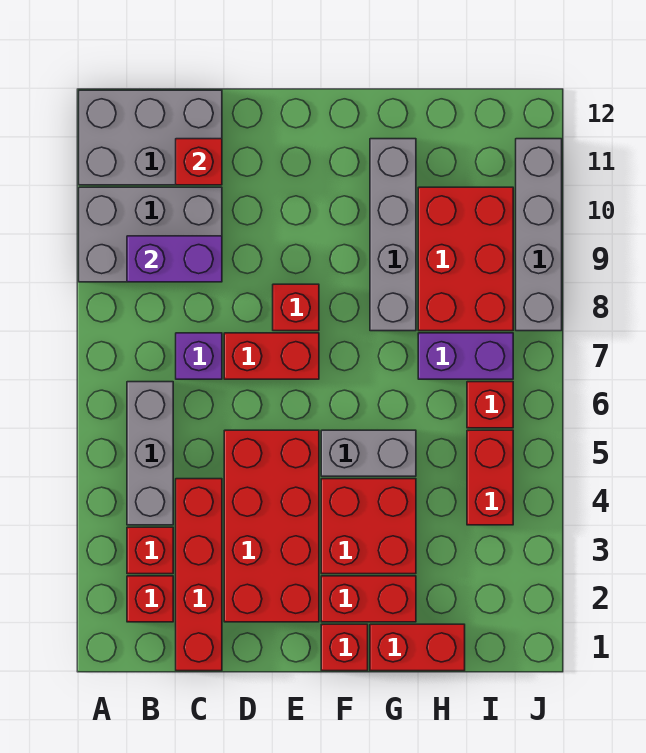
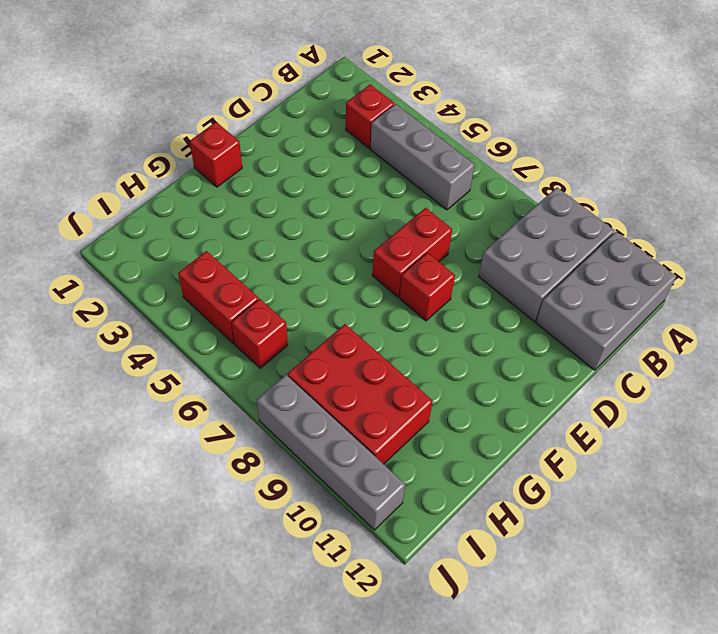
none -> red 1x1 brick [127,576,173,622]
none -> red 1x4 brick [176,479,222,671]
none -> purple 1x1 brick [176,333,222,379]

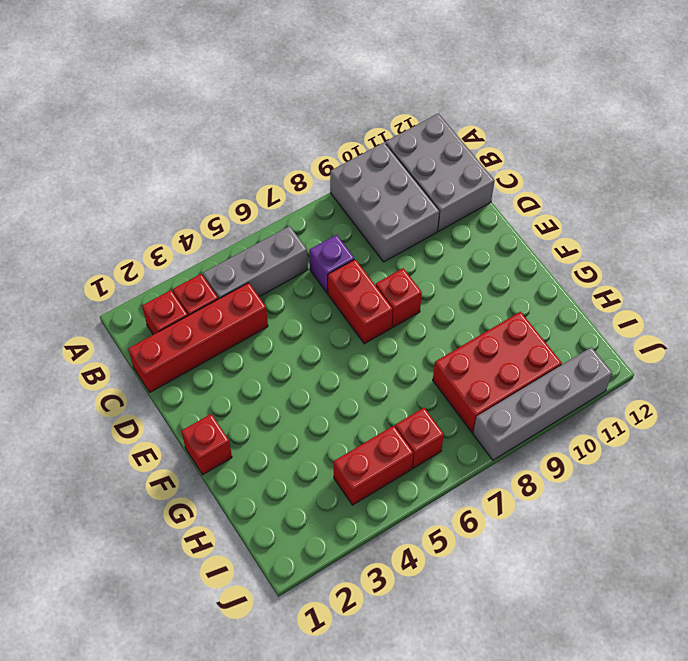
none -> red 2x4 brick [224,430,319,622]
none -> red 1x2 brick [321,576,416,622]
none -> red 2x2 brick [321,479,416,574]

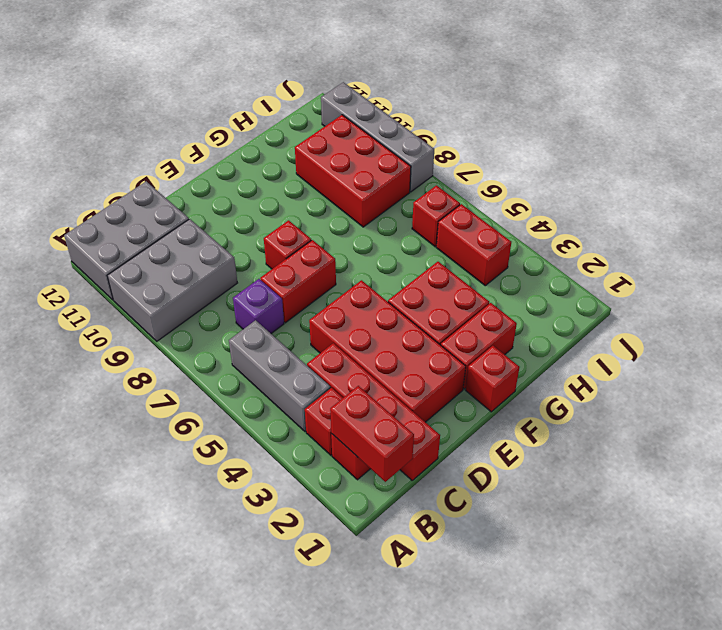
red 1x2 brick [330,386,414,482] -> red 1x2 brick turned to [370,624,465,671]
none -> grey 1x2 brick [321,430,416,476]
none -> grey 1x4 brick [370,139,416,331]
none -> purple 1x2 brick [418,333,513,379]

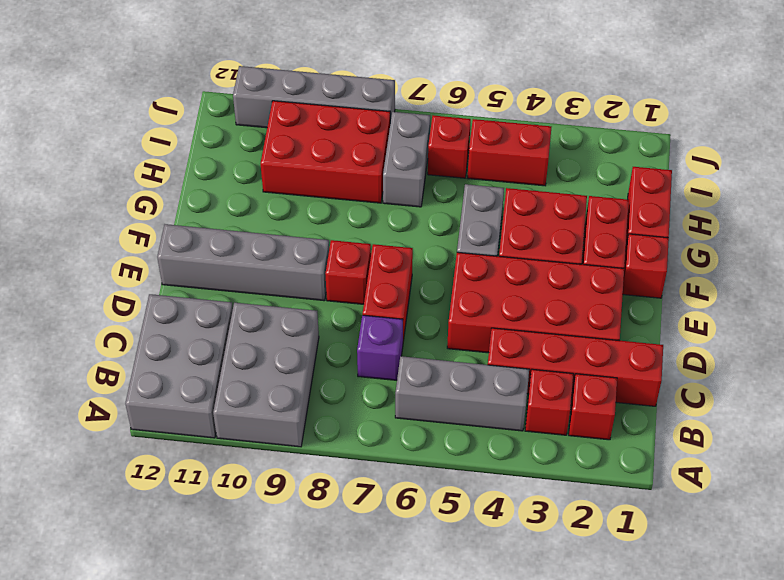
grey 1x4 brick [157,224,329,301] -> grey 1x4 brick moved to [370,139,416,331]
grey 1x2 brick [383,112,430,207] -> purple 1x2 brick [418,333,513,379]
none -> purple 1x2 brick [127,236,222,282]
none -> red 1x1 brick [176,139,222,185]

